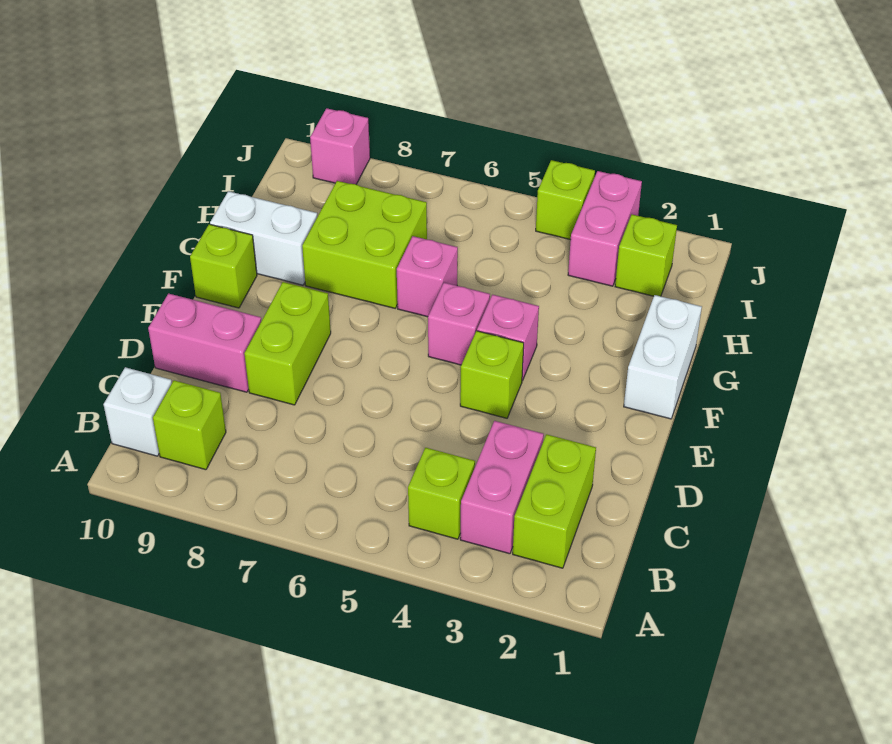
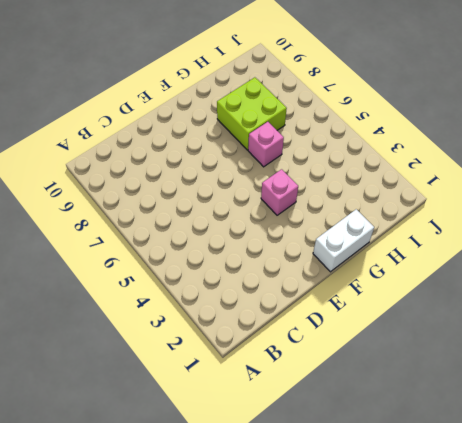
none -> lime 1x2 brick [513,434,596,568]
none -> pink 1x2 brick [460,421,544,554]
none -> lime 1x1 brick [408,448,475,539]

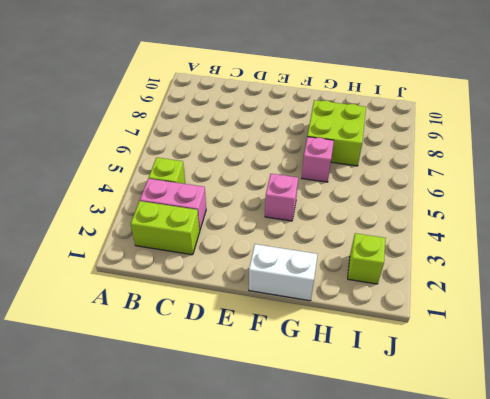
none -> lime 1x1 brick [153,380,226,470]
none -> white 1x1 brick [104,367,172,456]
none -> lime 1x2 brick [244,282,331,405]

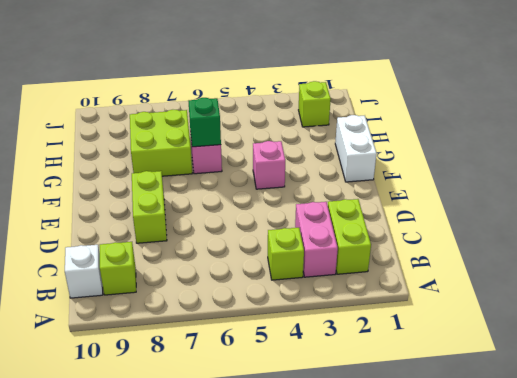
green 1x1 brick [188,98,221,147] -> none
none -> pink 1x2 brick [148,294,261,392]
none -> lime 1x1 brick [460,331,524,418]
none -> pink 1x1 brick [428,283,490,365]

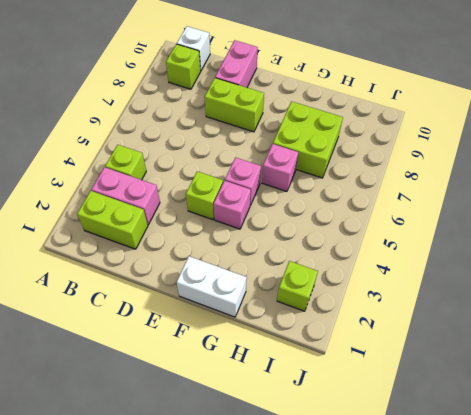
none -> lime 1x1 brick [190,224,257,308]
none -> white 1x2 brick [210,191,317,285]
none -> pink 1x2 brick [568,171,642,286]

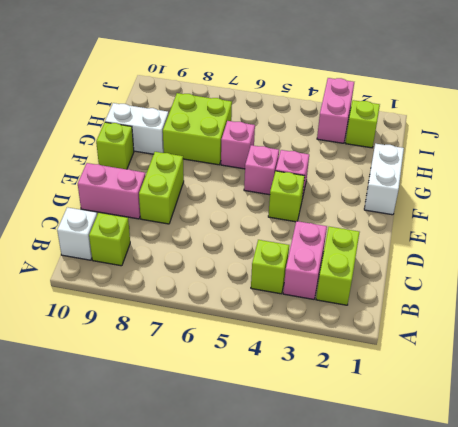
none -> lime 1x1 brick [536,160,595,240]
none -> pink 1x1 brick [310,108,370,184]

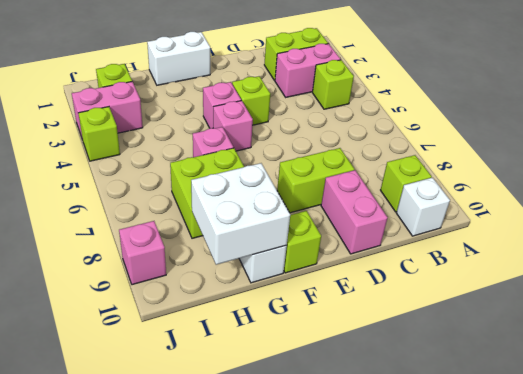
white 2x2 brick [191,163,290,265] -> none

